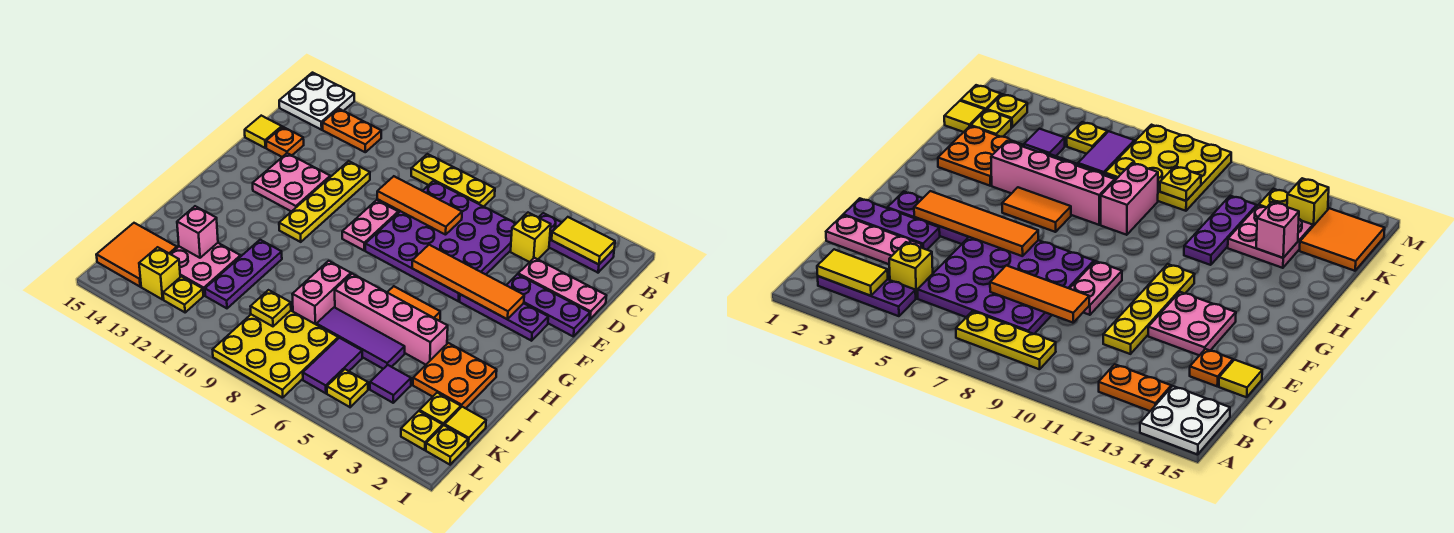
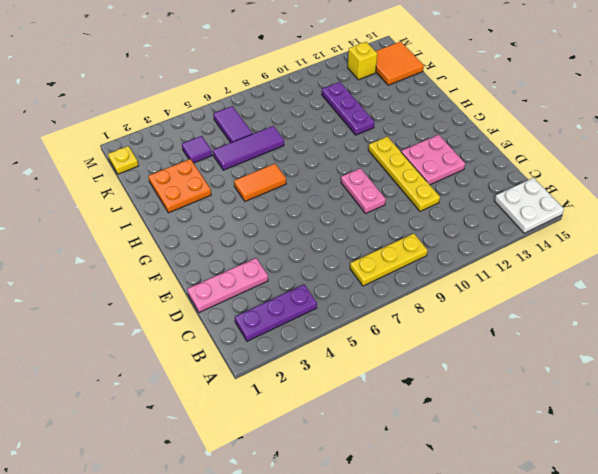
none -> orange 1x2 plate [322,109,381,152]
none -> yellow 1x1 brick [511,213,551,262]
none -> purple 4x4 plate [365,181,516,301]
none -> orange 1x1 plate [266,127,304,157]

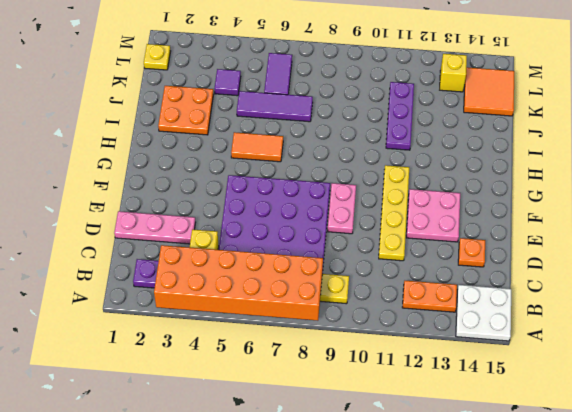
orange 2x6 brick [154,245,323,321] -> yellow 1x2 tile [552,217,615,265]
none -> yellow 1x1 tile [245,116,282,148]
none -> purple 1x3 plate [506,274,590,336]
none -> purple 1x3 plate [460,294,548,341]
none -> pink 1x4 brick [335,274,448,365]

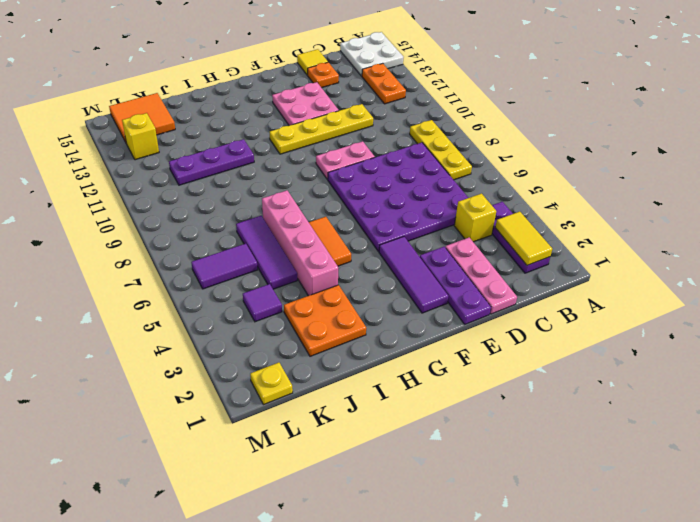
purple 1x3 tile [379,237,448,313] -> purple 1x3 plate [460,294,548,341]
none -> pink 1x2 brick [292,261,351,324]
none -> pink 2x2 plate [171,243,241,295]
none -> yellow 1x1 tile [445,407,486,446]
none -> yellow 1x1 plate [420,393,461,425]

